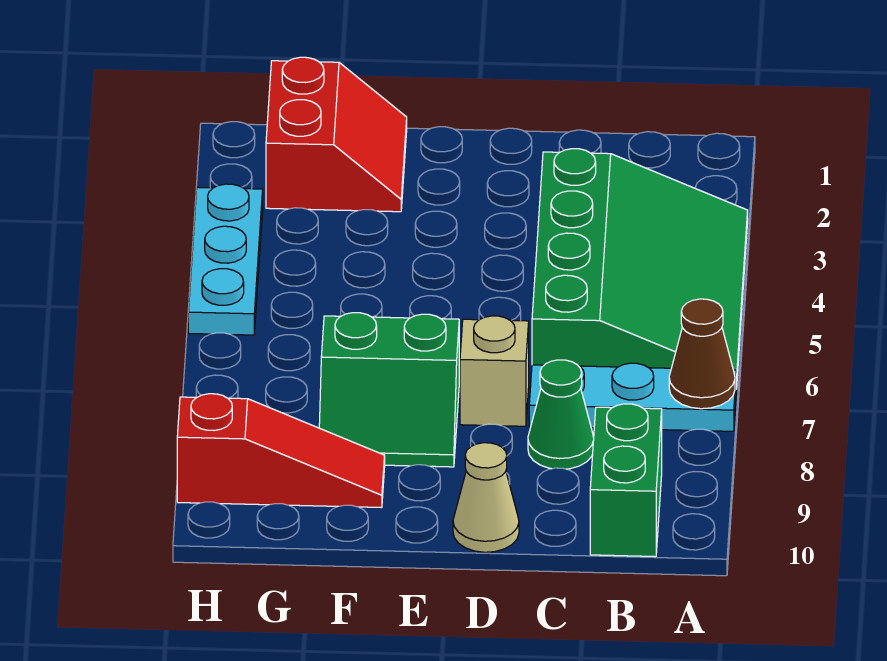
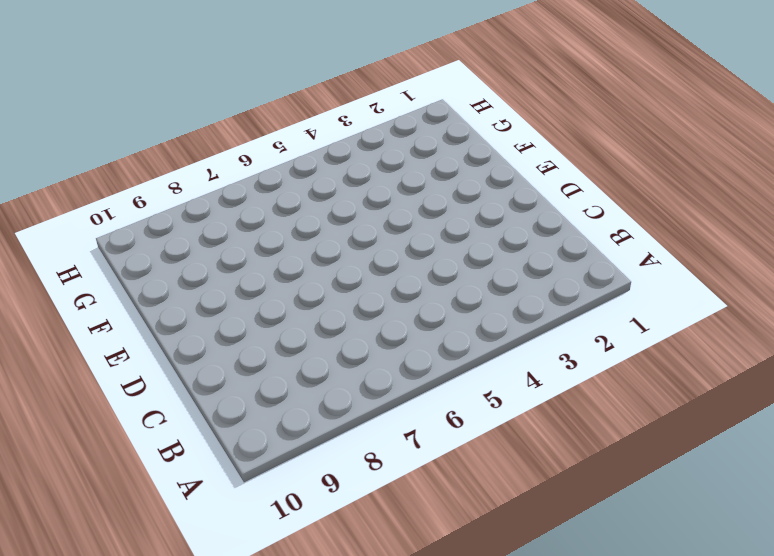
none -> green 3x4 slope [532,149,748,389]
none -> cyan 1x3 plate [529,363,736,431]

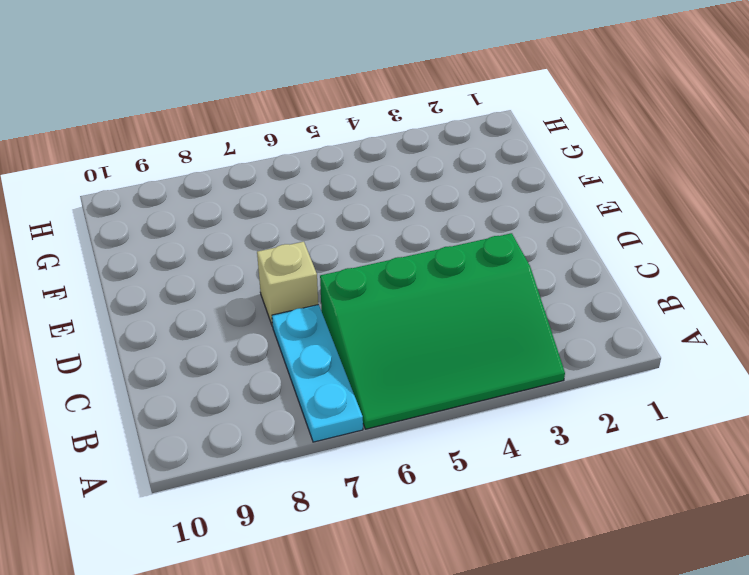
none -> green 1x2 brick [590,404,662,557]
none -> green 1x1 cone [528,360,594,469]

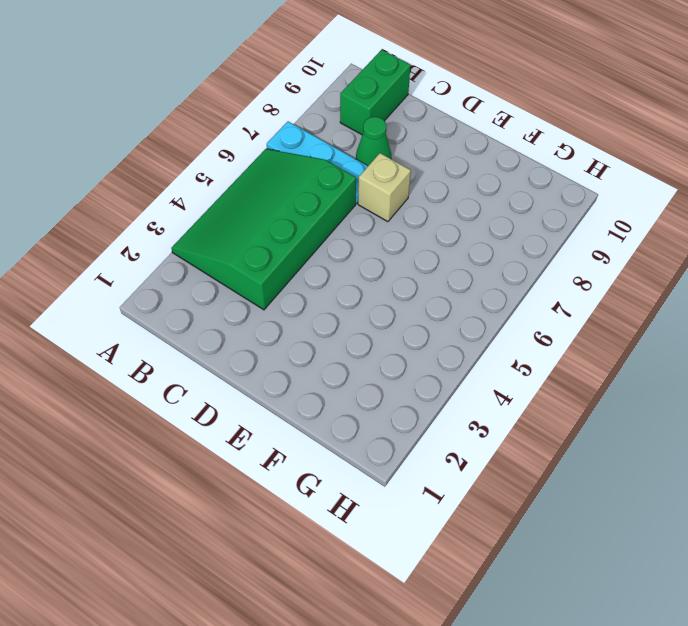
none -> tan 1x1 cone [453,443,519,552]
none -> green 2x2 slope [319,313,459,467]

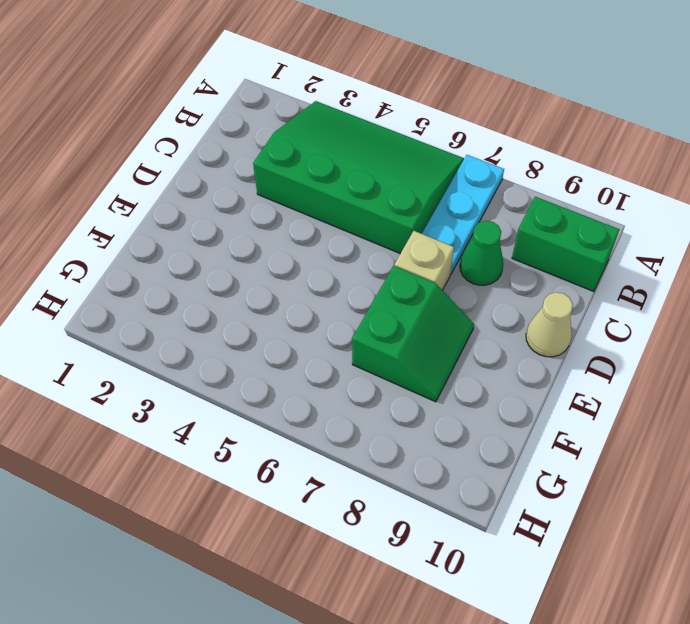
none -> red 2x2 slope [266,57,407,212]
none -> red 1x3 slope [177,394,385,508]

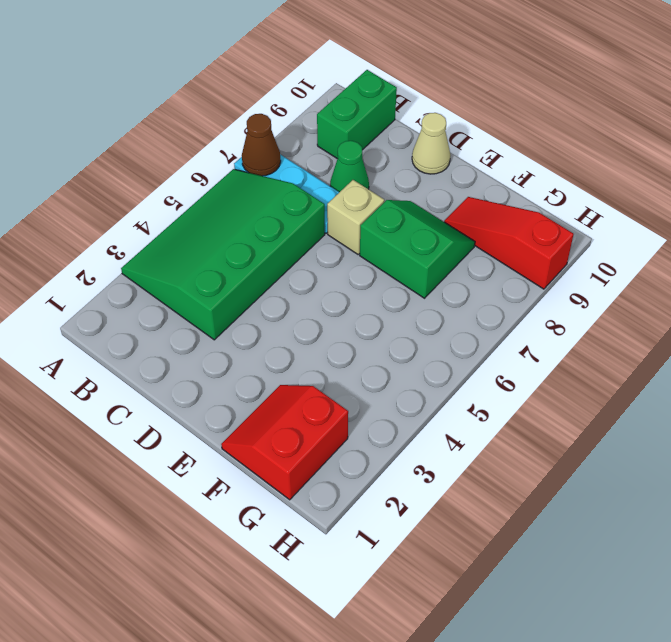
none -> cyan 1x3 plate [188,184,263,335]

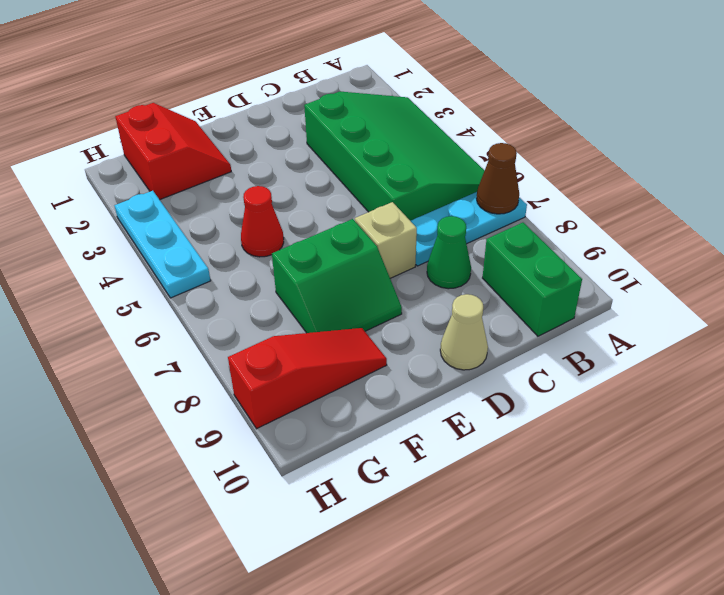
red 1x1 cone [241,186,284,257] -> none

